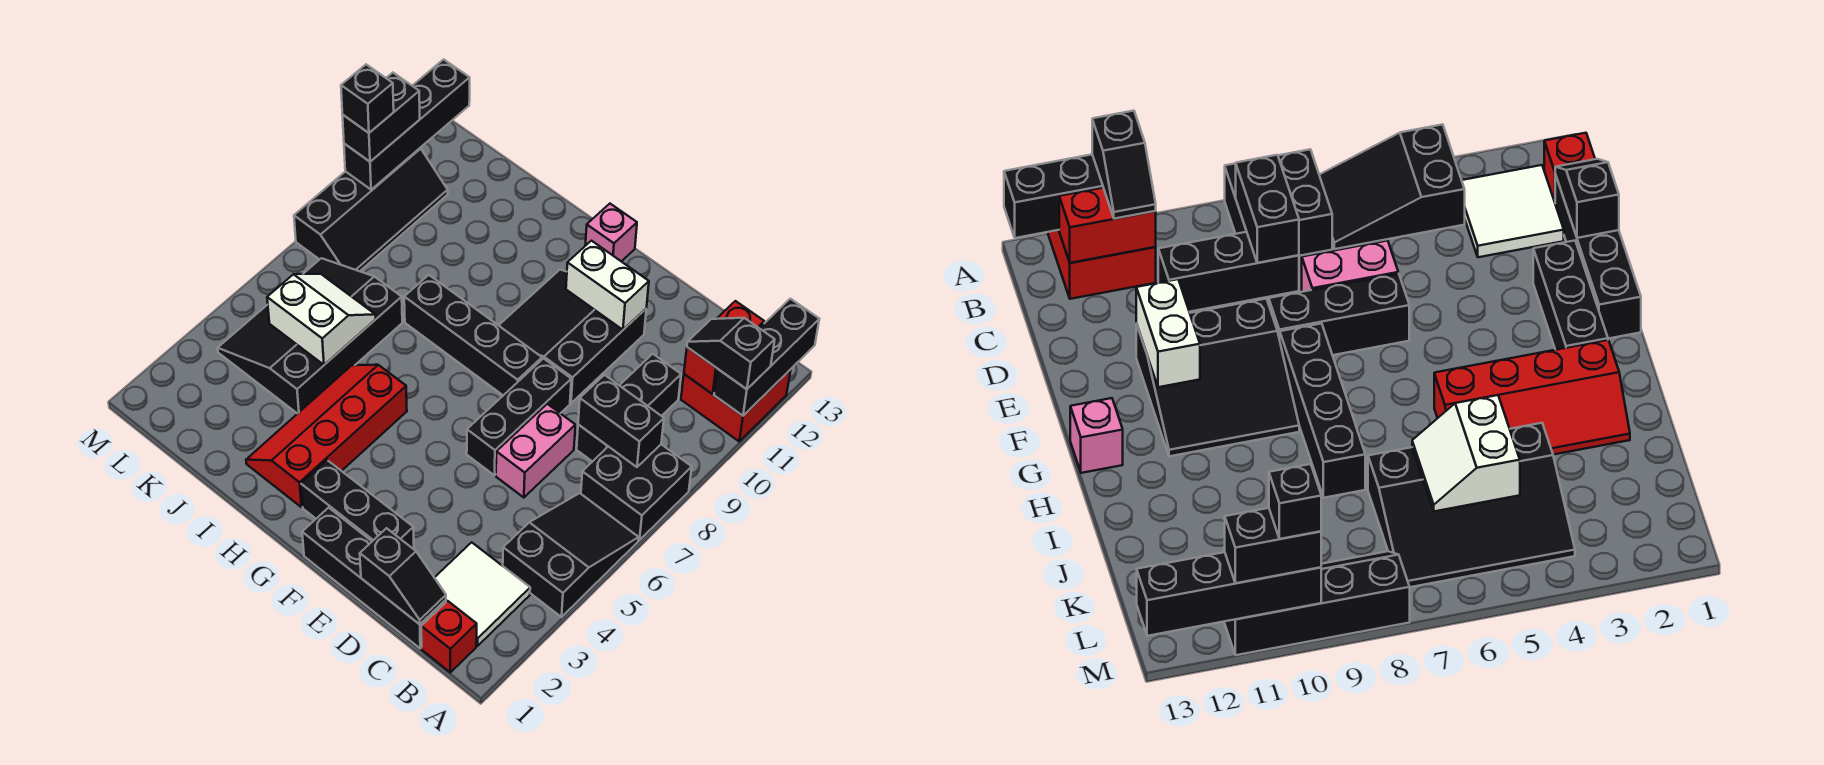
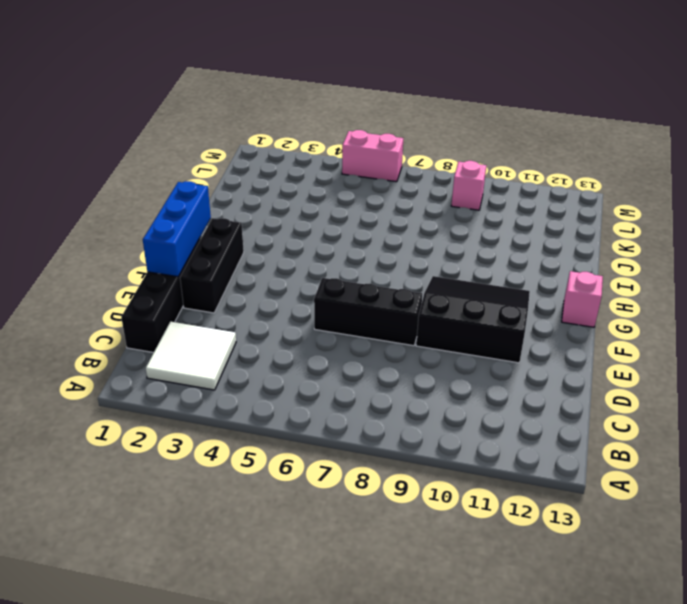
blue 1x3 brick [143,181,211,277] -> none
pink 1x1 brick [451,161,486,210] -> black 2x4 slope [294,148,448,271]
pink 1x2 brick [342,130,403,182] -> pink 1x2 brick moved to [496,404,575,498]
none -> black 2x3 slope [503,493,639,617]
none -> black 2x2 brick [581,444,692,540]
none -> red 2x2 brick [681,370,791,441]

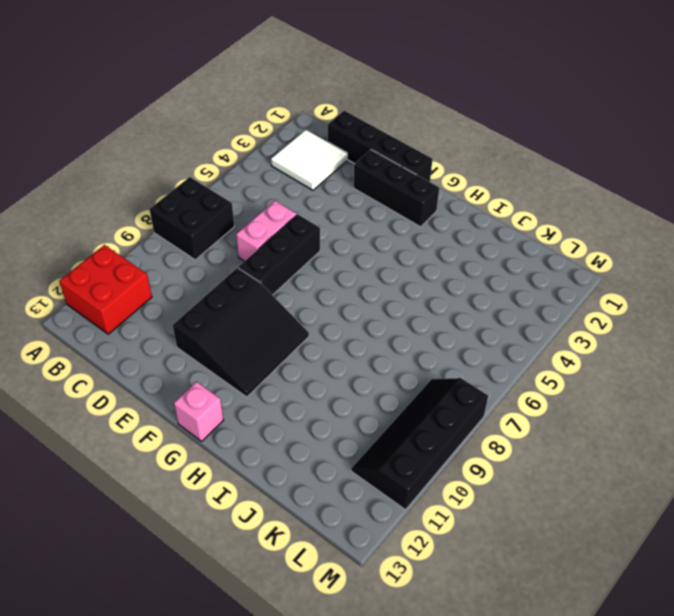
none -> black 2x3 slope [503,493,639,617]
none -> red 1x1 brick [421,601,477,672]
none -> black 1x3 brick [577,354,681,462]

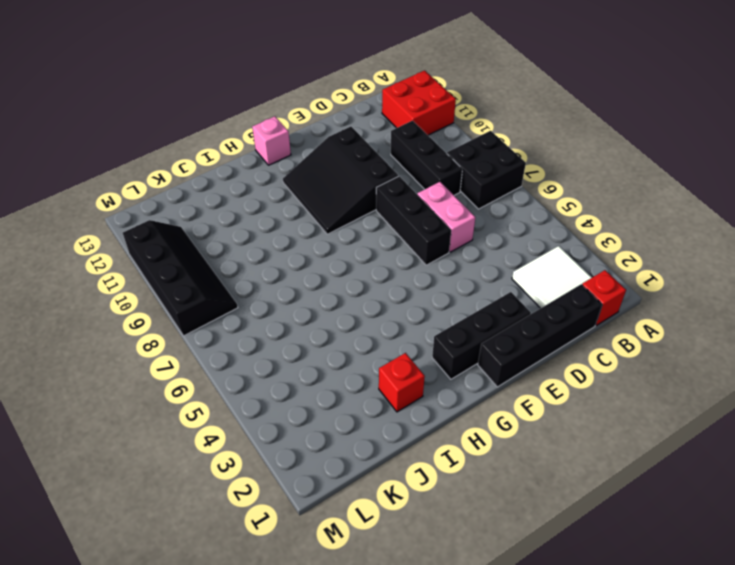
red 1x1 brick [379,353,425,412] -> red 2x4 slope [246,365,407,507]
none -> black 2x3 slope [503,493,639,617]
none -> black 1x4 brick [404,275,542,395]
none -> black 3x4 slope [218,258,402,414]

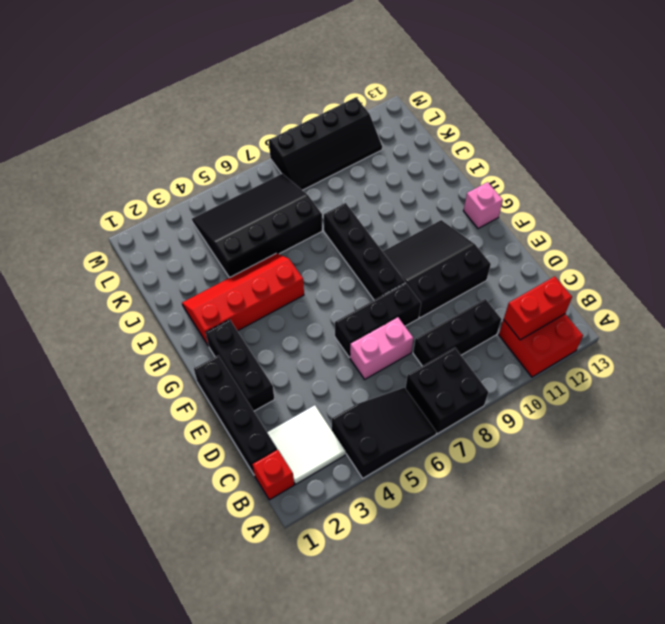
none -> black 1x3 brick [714,299,819,416]
none -> black 1x2 brick [578,375,664,467]
none -> black 1x2 slope [360,528,446,624]

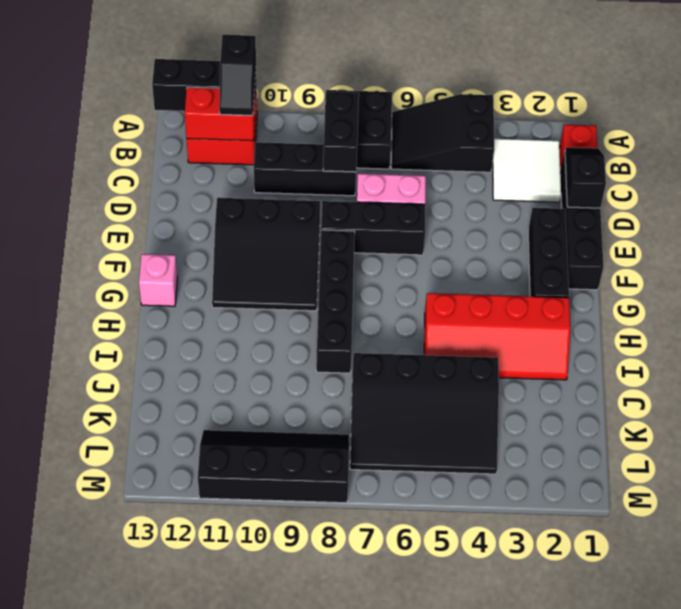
none -> white 1x2 brick [566,241,649,330]
none -> white 2x2 slope [267,274,376,365]
none -> black 1x4 brick [344,59,470,190]

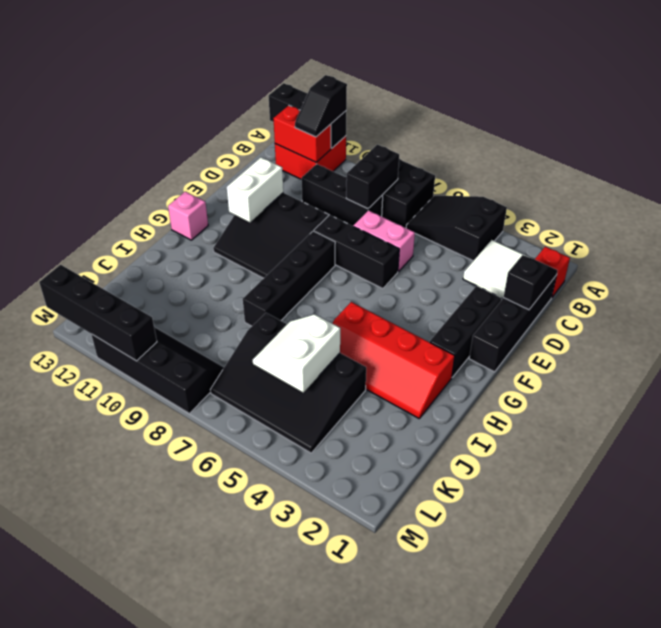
none -> black 1x2 brick [343,73,420,162]
none -> black 1x1 brick [341,65,394,133]

